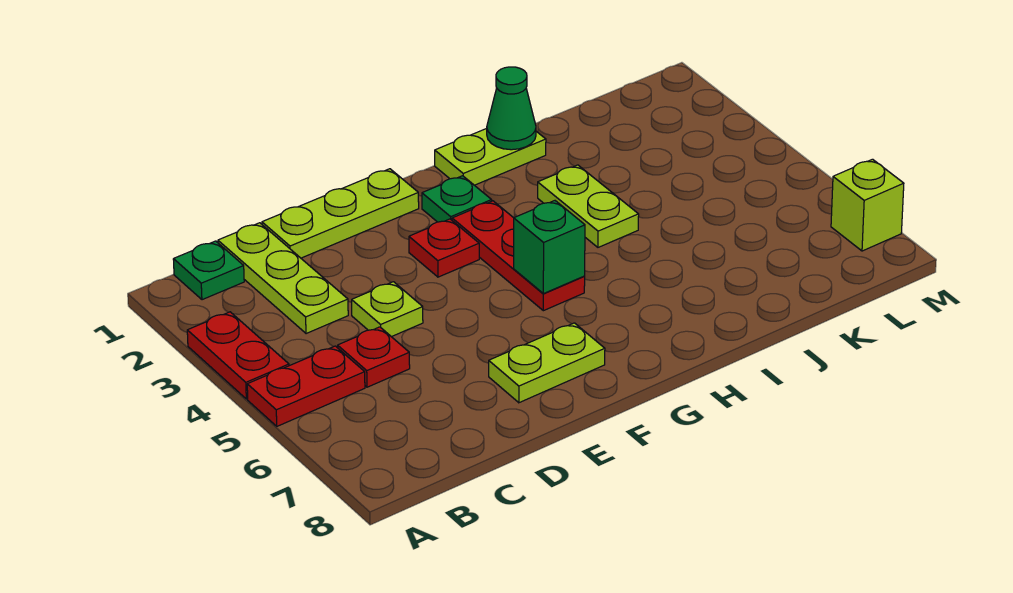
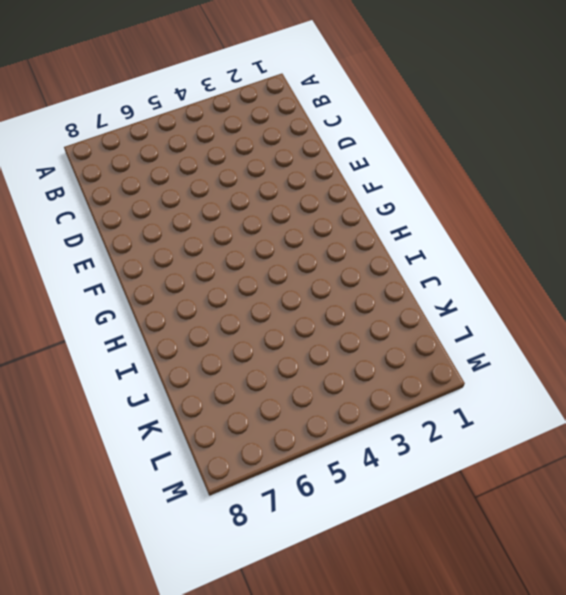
none -> red 1x2 plate [187,312,289,399]
none -> red 1x2 plate [247,346,365,426]
none -> green 1x1 plate [173,241,244,300]

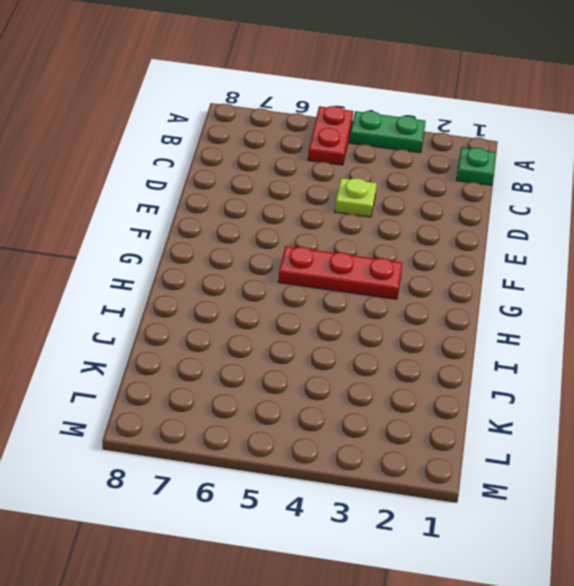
green 1x2 plate [350,111,426,153] -> red 1x2 plate [187,312,289,399]
none -> lime 1x3 plate [218,223,348,334]
none -> red 1x1 plate [338,327,410,387]
none -> lime 1x3 plate [262,169,419,258]

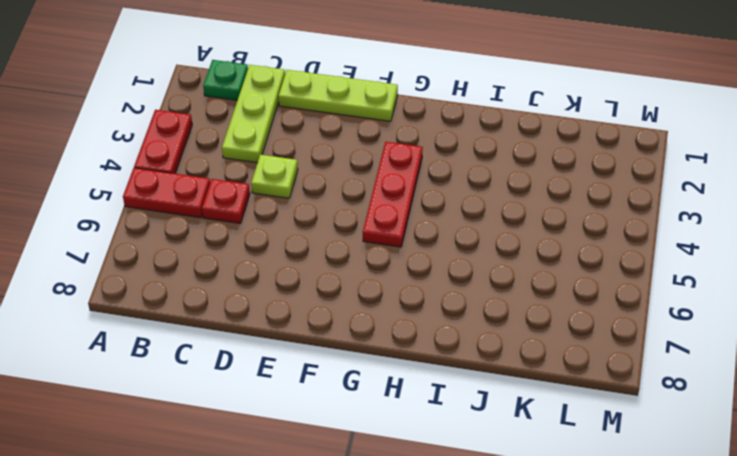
none -> lime 1x2 plate [489,323,605,403]
none -> red 1x1 plate [409,219,479,277]
none -> green 1x1 plate [422,176,492,222]

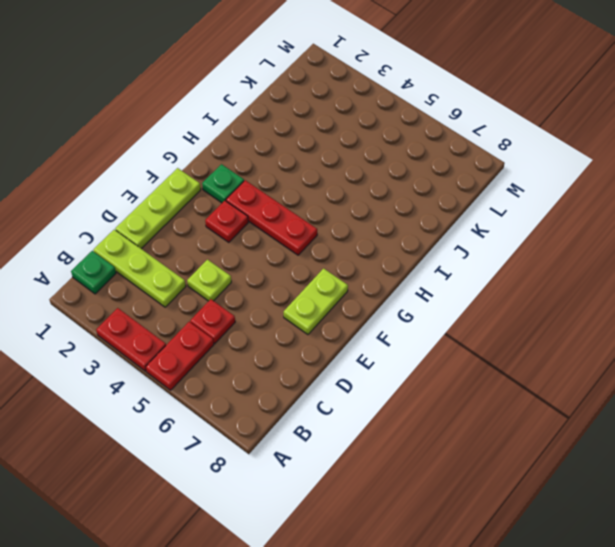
none -> lime 1x2 plate [435,128,546,185]
none -> lime 1x2 plate [538,165,639,247]
none -> lime 1x1 brick [831,159,904,251]

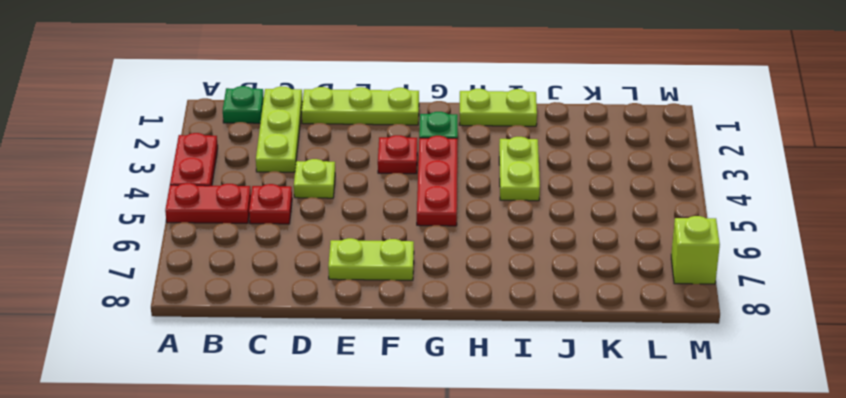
none -> green 1x1 brick [514,201,585,294]
none -> green 1x1 cone [487,67,536,150]

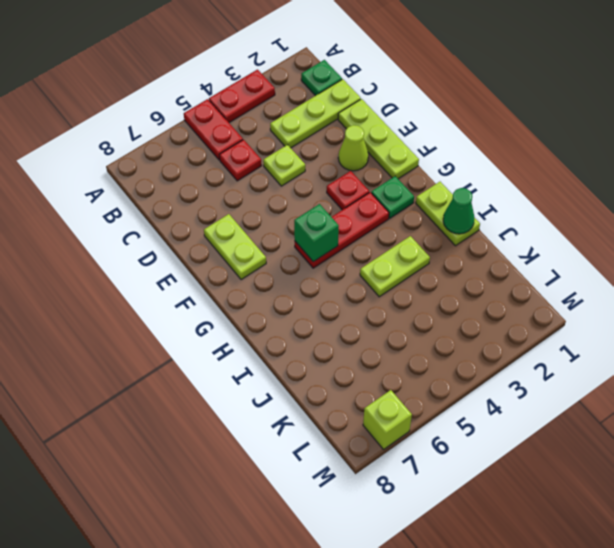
lime 1x1 cone [338,125,368,171] -> none

